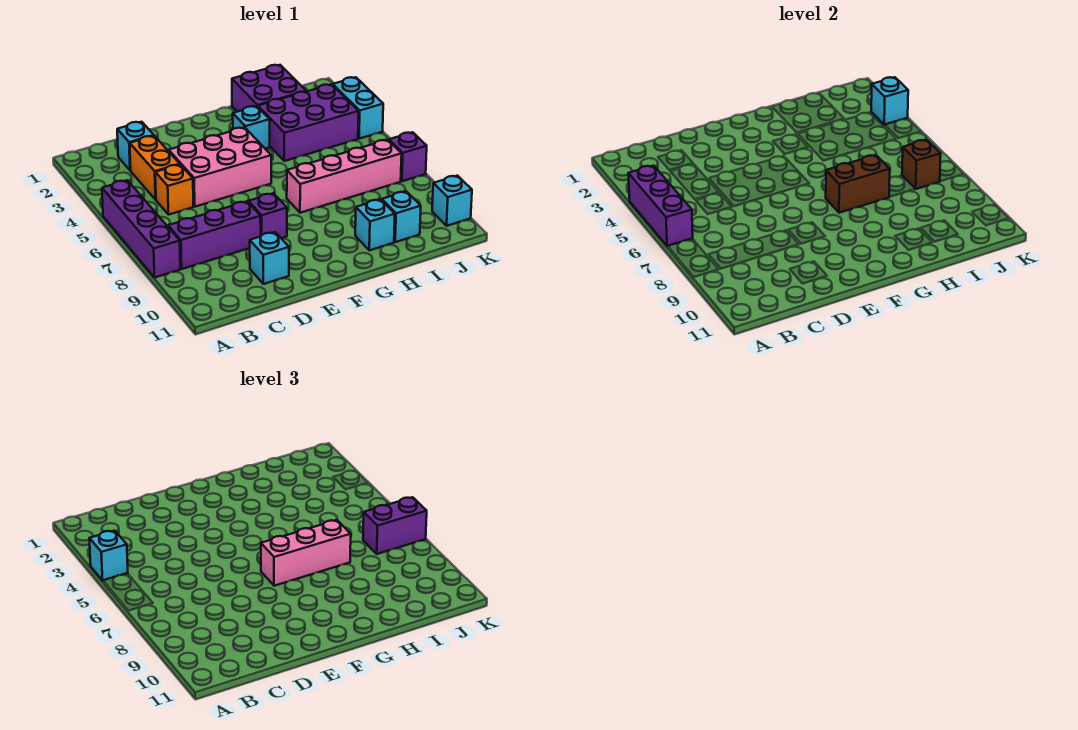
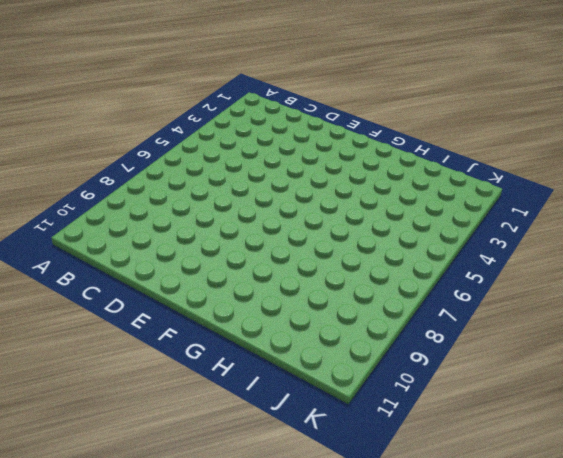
none -> purple 1x4 brick [102,180,180,278]
none -> purple 1x3 brick [168,201,261,269]
none -> cyan 1x1 brick [117,122,154,171]

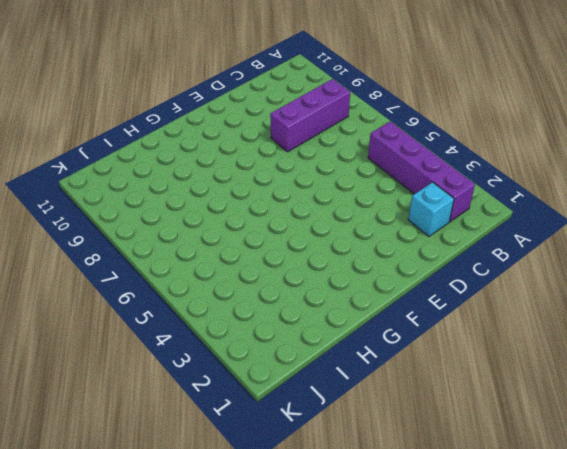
purple 1x4 brick [368,121,475,222] -> purple 1x4 brick moved to [102,180,180,278]
none -> orange 1x2 brick [130,136,180,200]
none -> orange 1x1 brick [155,165,193,215]
none -> pink 2x3 brick [169,127,271,207]

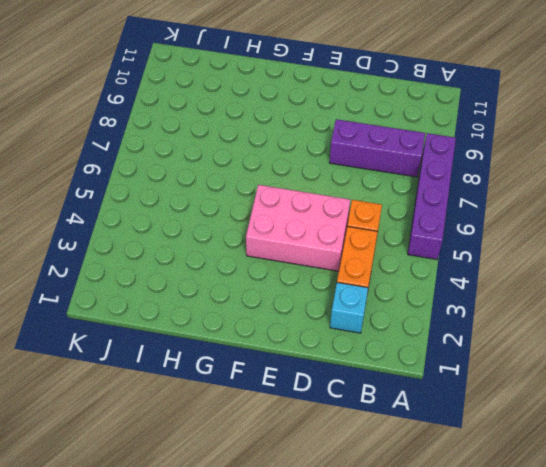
none -> cyan 1x1 brick [250,232,289,284]
none -> purple 1x1 brick [248,193,287,238]
none -> cyan 1x1 brick [233,106,270,149]

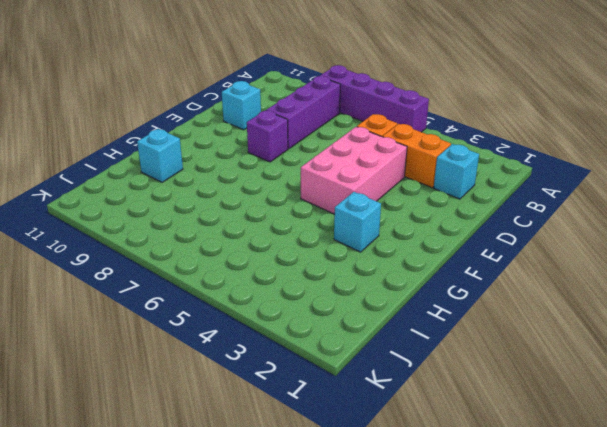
none -> pink 1x4 brick [287,140,402,213]
none -> purple 2x2 brick [232,65,306,112]
none -> purple 2x3 brick [258,84,359,161]

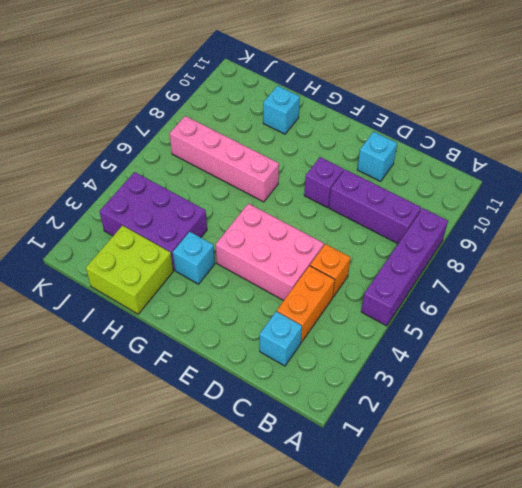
lime 2x2 brick [86,226,173,314] -> purple 2x2 brick [232,65,306,112]
none -> cyan 1x1 brick [382,191,421,242]
none -> cyan 1x2 brick [333,77,383,139]
none -> purple 1x1 brick [389,132,427,181]

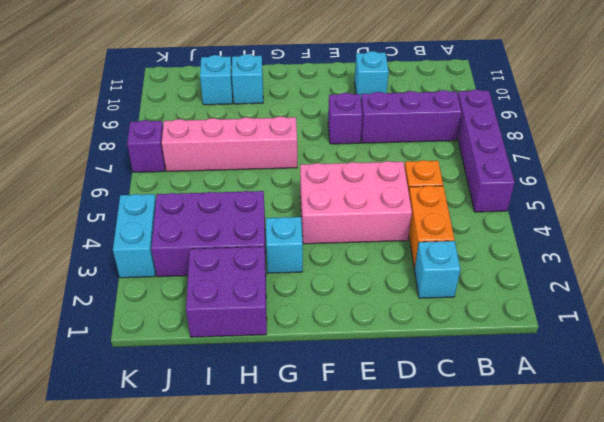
none -> cyan 1x1 brick [432,176,472,226]
none -> purple 1x3 brick [628,166,693,246]
none -> brown 1x2 brick [826,155,890,213]

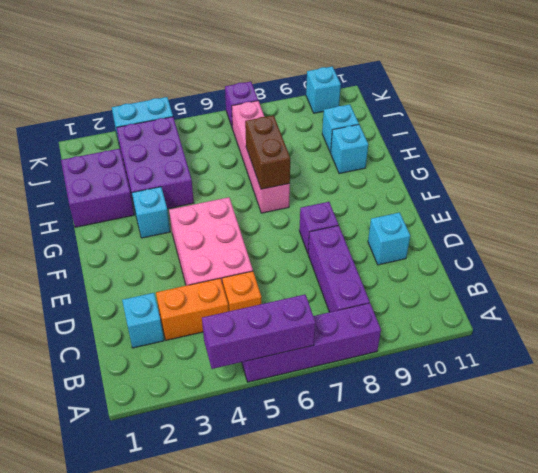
none -> brown 1x1 brick [902,140,941,189]
none -> cyan 1x1 brick [871,77,908,125]
none -> cyan 1x1 brick [89,531,128,580]

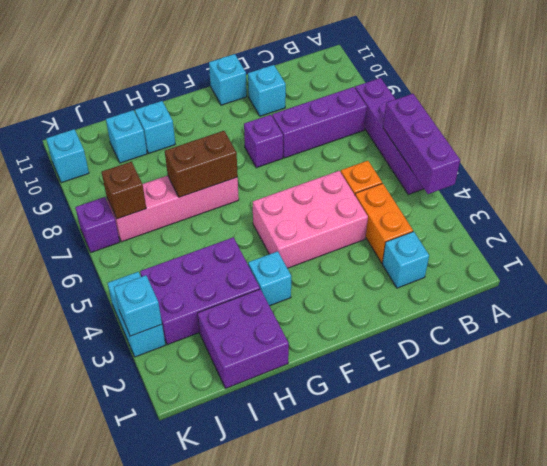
cyan 1x1 brick [209,54,247,105] -> cyan 1x1 brick moved to [89,531,128,580]
none -> pink 1x3 brick [261,520,351,586]
none -> purple 1x2 brick [363,497,427,554]

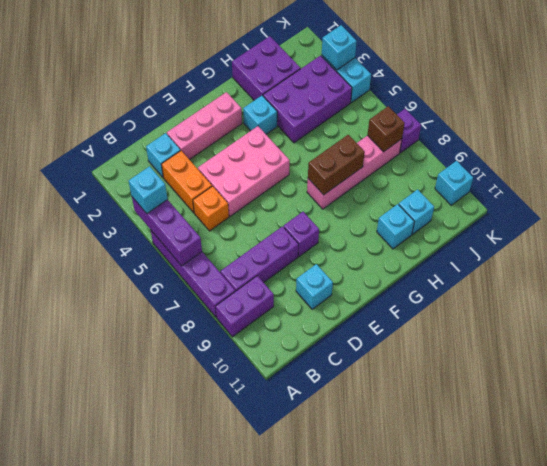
purple 1x2 brick [216,276,274,337] -> purple 1x2 brick moved to [363,497,427,554]
pink 1x3 brick [167,92,242,160] -> pink 1x3 brick moved to [261,520,351,586]

